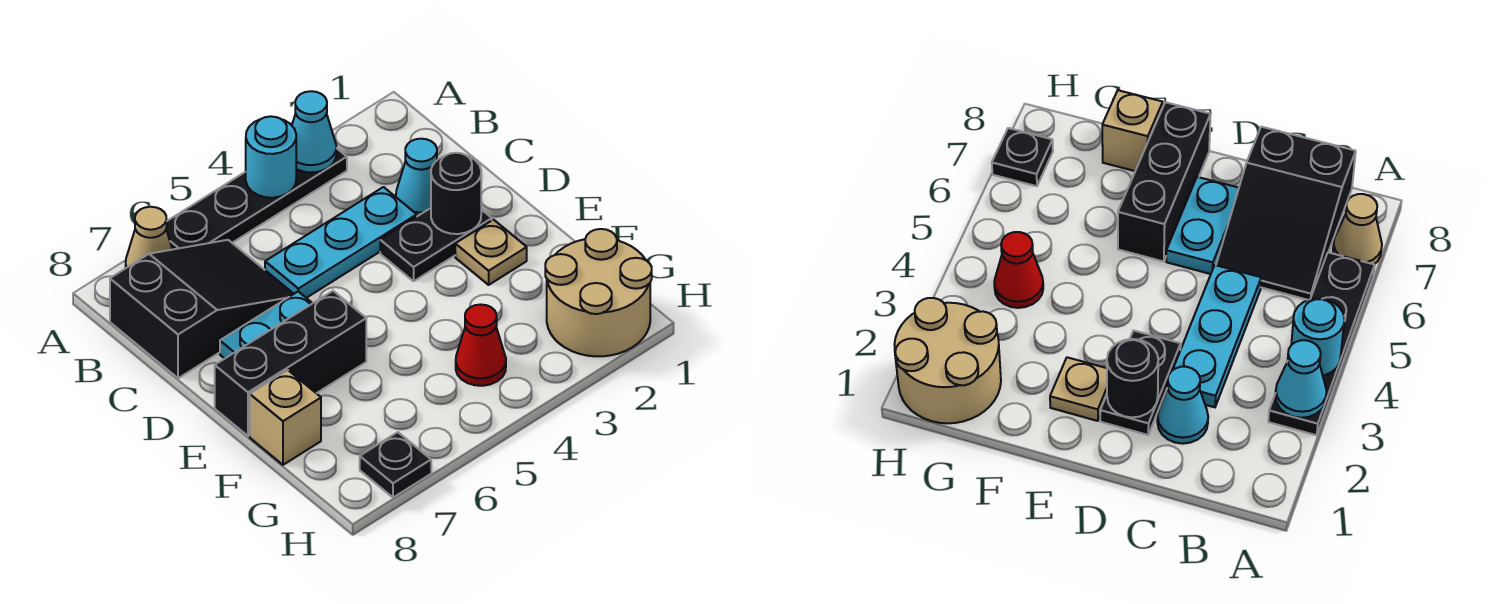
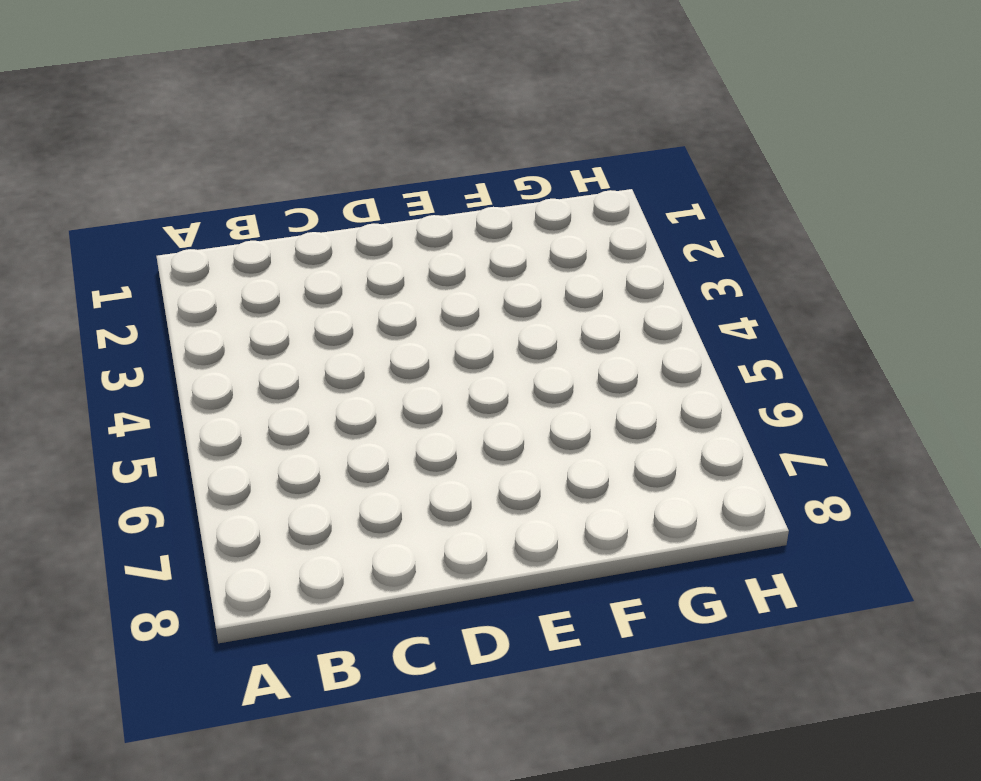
none -> black 1x4 plate [166,148,347,249]
none -> tan 1x1 cone [126,207,173,268]
none -> black 2x3 slope [110,240,293,378]

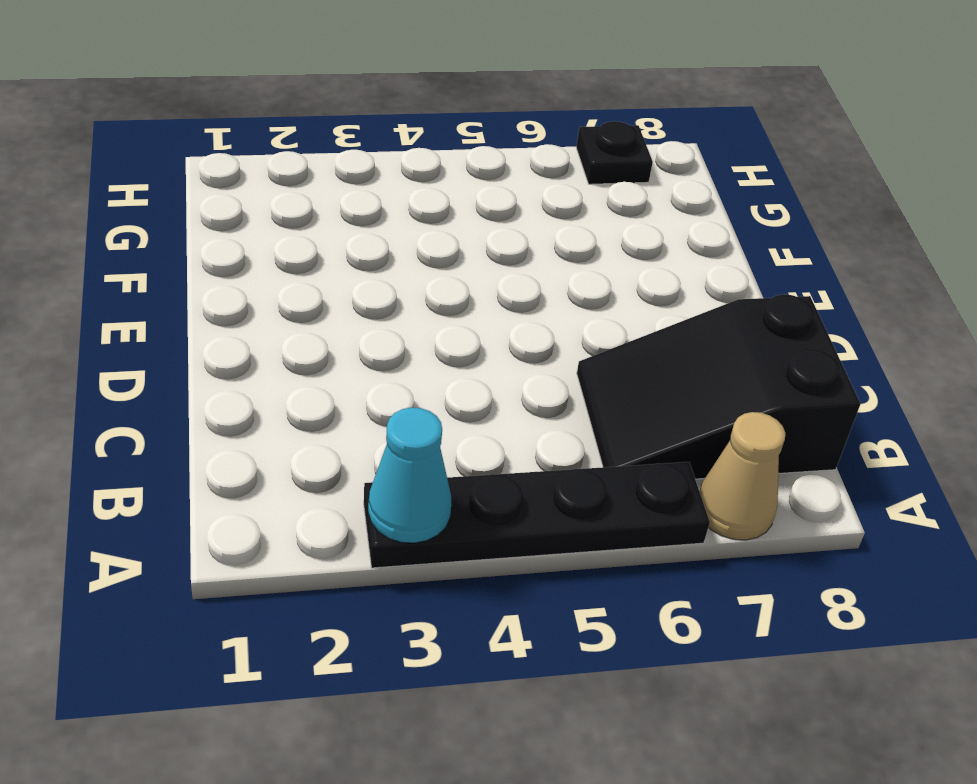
none -> cyan 1x1 cone [396,139,437,216]
none -> cyan 1x3 plate [265,187,417,298]
none -> black 1x2 plate [380,208,492,281]

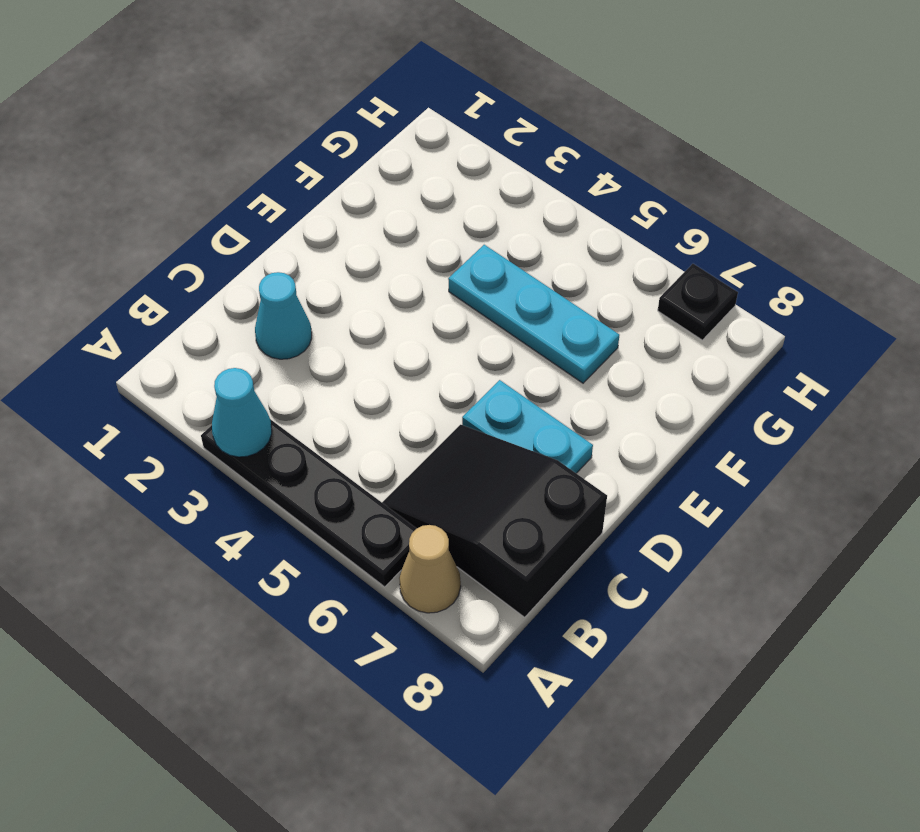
cyan 1x3 plate [448,245,619,383] -> cyan 1x3 plate moved to [265,187,417,298]
none -> black 1x2 plate [380,208,492,281]
none -> tan 1x1 plate [455,220,527,285]
none -> black 1x3 brick [215,291,366,436]

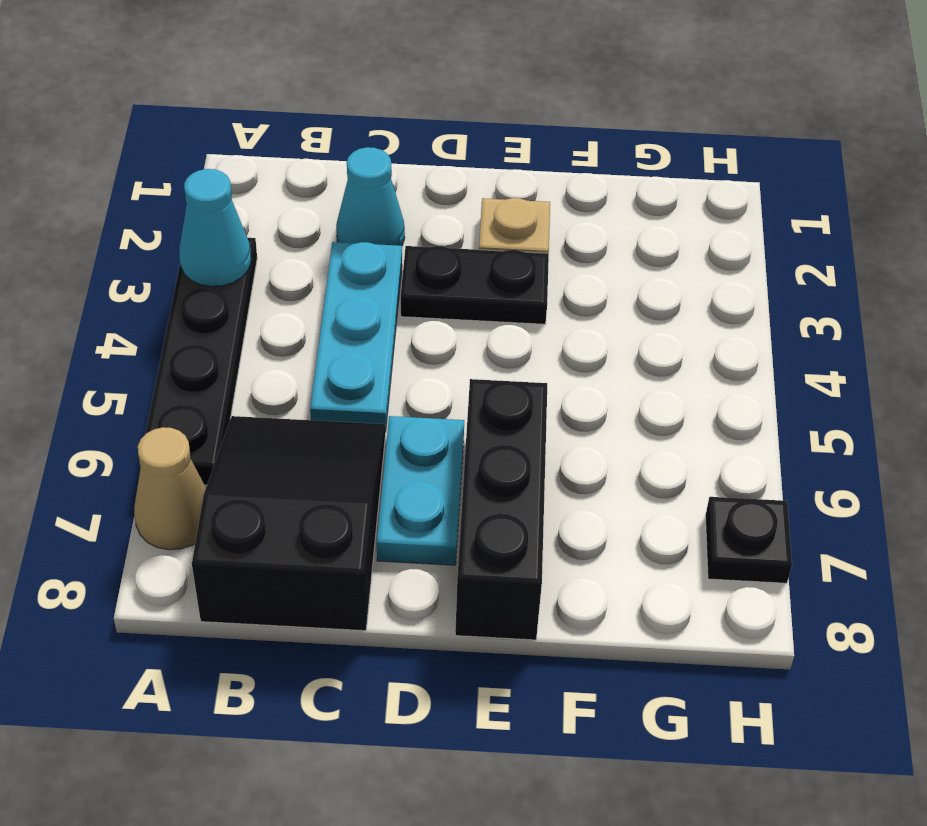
black 1x2 plate [401,246,549,324] -> black 1x2 plate turned to [380,208,492,281]
none -> tan 1x1 brick [250,370,321,465]
none -> tan 2x2 round brick [545,229,652,356]
none -> red 1x1 cone [456,305,506,386]

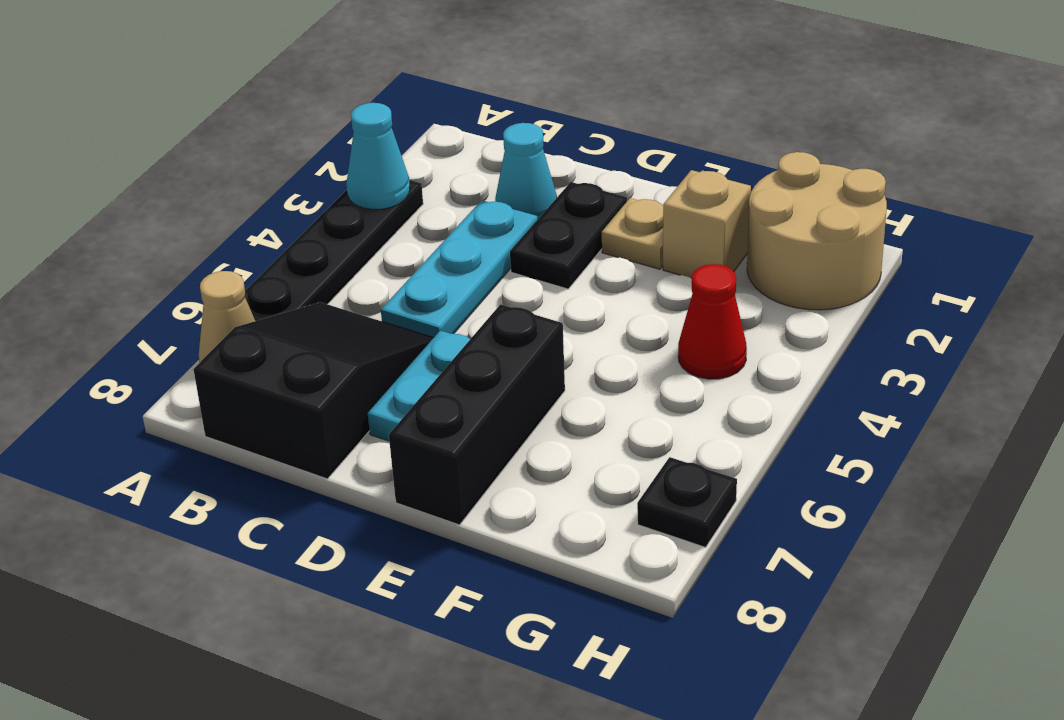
tan 1x1 brick [663,170,751,279] -> tan 1x1 brick moved to [250,370,321,465]
none -> cyan 1x1 round brick [246,116,296,198]
none -> black 1x1 round brick [431,153,481,234]

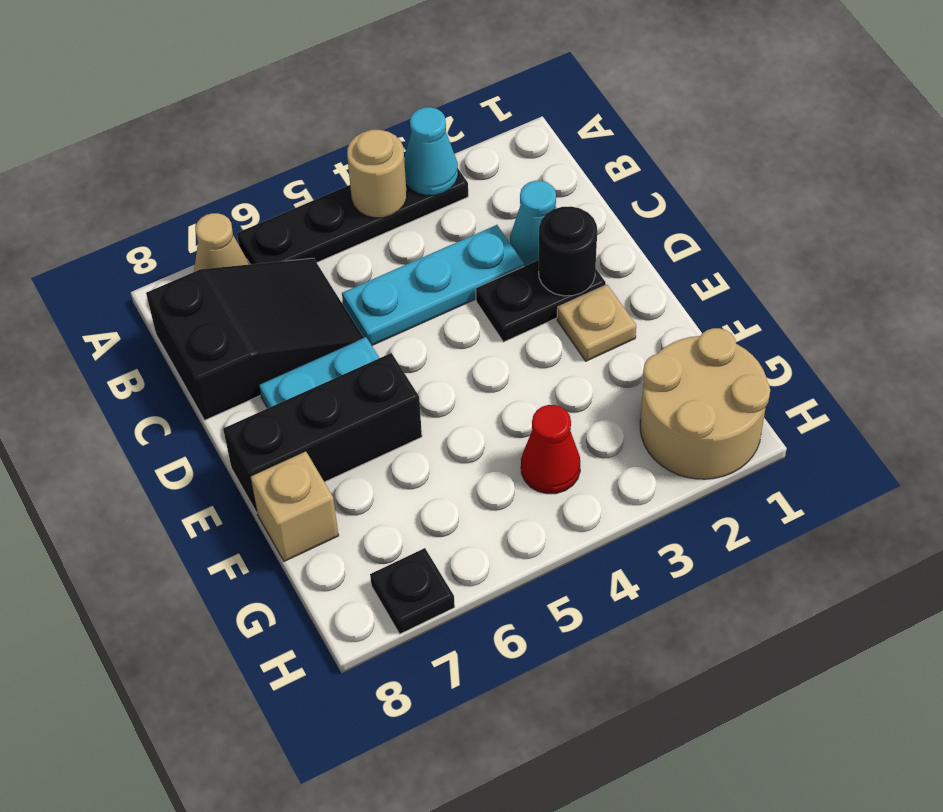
tan 1x1 round brick [347,130,407,218] -> cyan 1x1 round brick [246,116,296,198]

